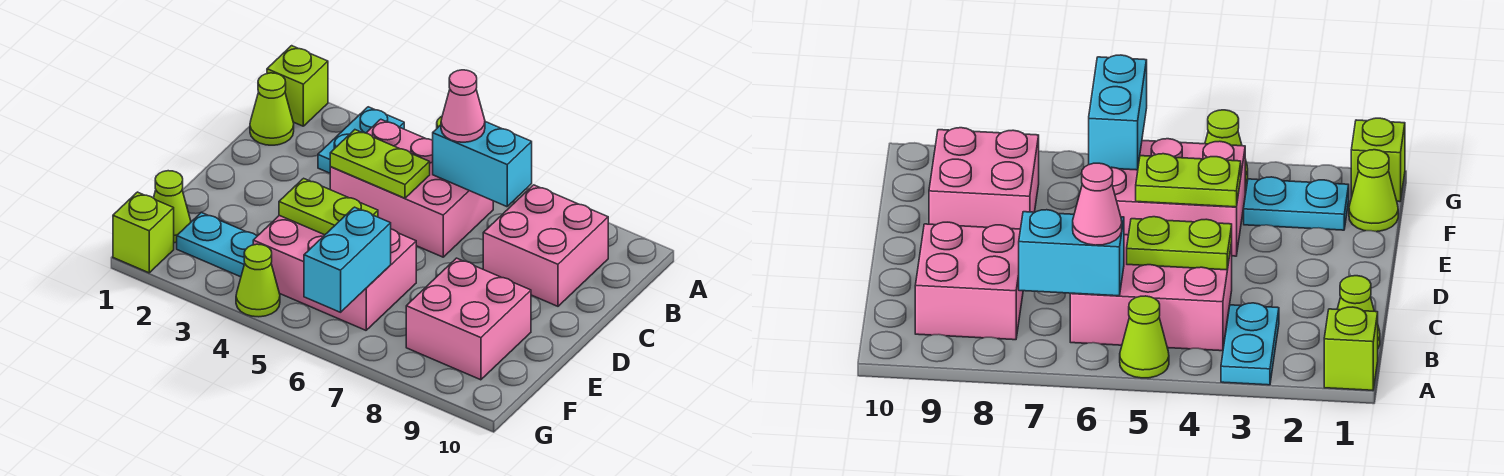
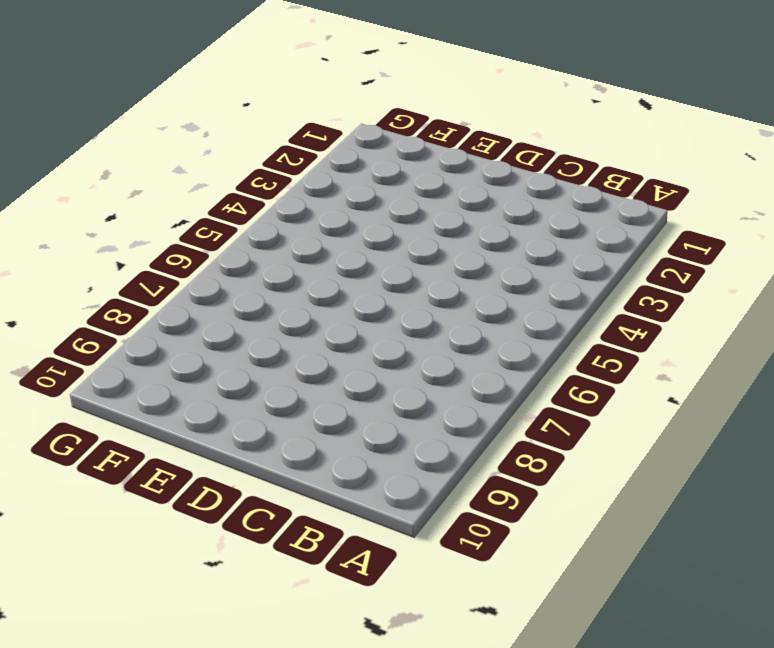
none -> lime 1x1 brick [267,46,328,126]
none -> cyan 1x2 plate [318,107,404,173]
none -> lime 1x1 cone [1120,296,1169,378]

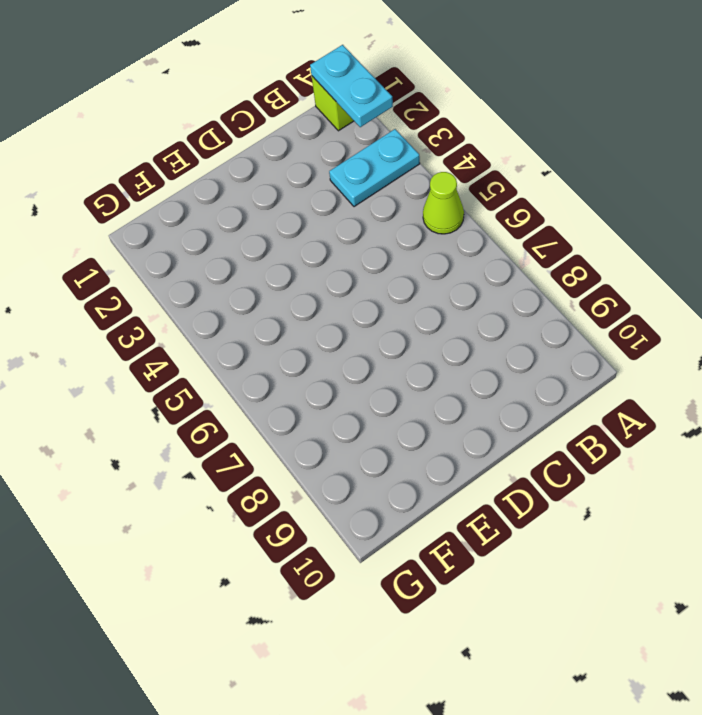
cyan 1x2 plate [310,45,393,127] -> cyan 1x2 plate moved to [177,212,257,277]
none -> lime 1x1 cone [250,73,294,145]
none -> pink 2x3 brick [330,119,493,257]
none -> pink 2x2 brick [483,185,608,306]

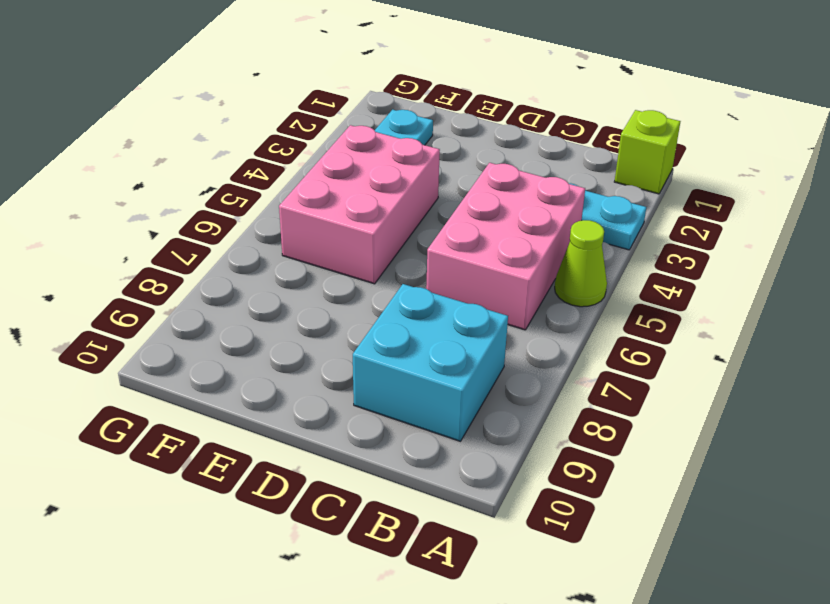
cyan 2x2 brick [353,284,508,441] -> pink 2x2 brick [483,185,608,306]
none -> lime 1x1 cone [250,73,294,145]
none -> pink 2x2 brick [406,258,531,380]
none -> lime 1x1 cone [154,171,191,243]

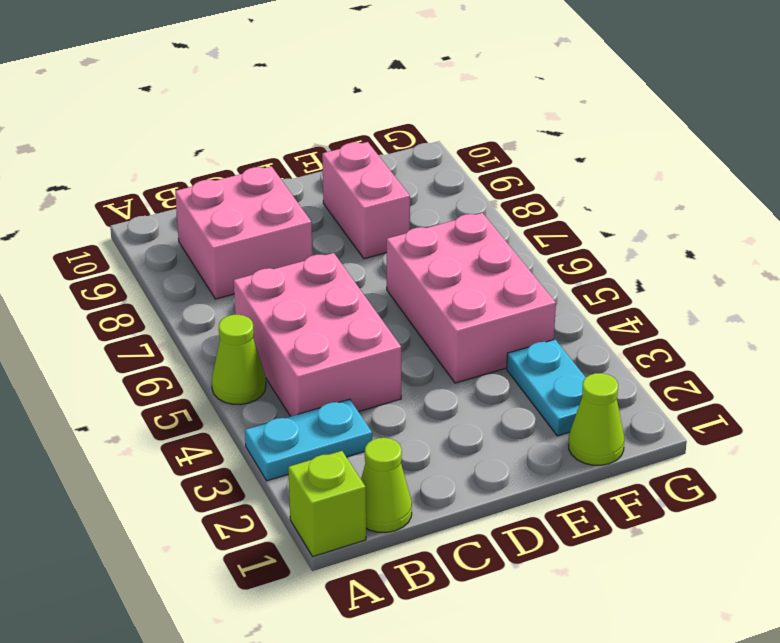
pink 1x2 brick [322,142,410,259] -> pink 2x2 brick [406,258,531,380]
none -> lime 1x1 brick [113,192,174,273]
none -> lime 1x1 cone [236,244,280,317]
none -> cyan 1x2 brick [433,122,532,207]

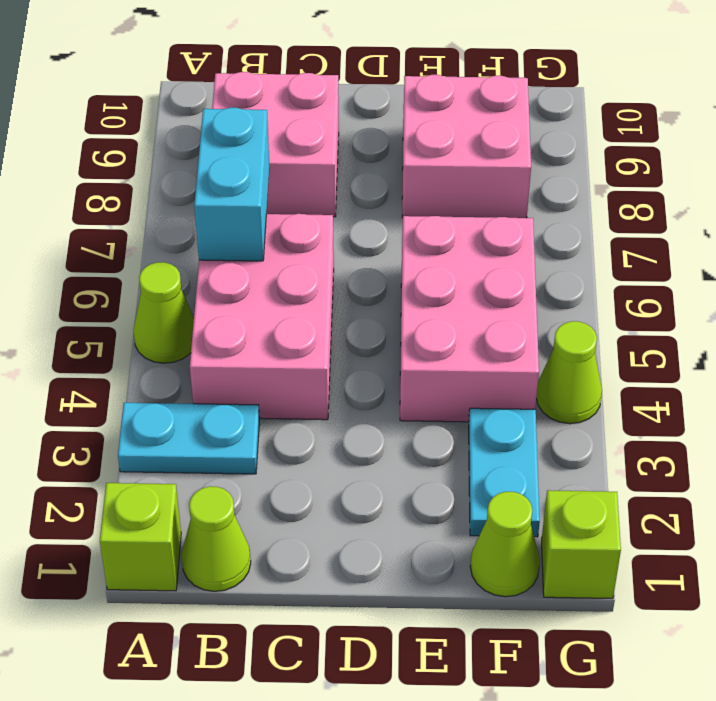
none -> lime 1x2 plate [330,130,430,198]
none -> lime 1x2 plate [279,178,378,235]
none -> cyan 1x2 brick [304,207,391,312]

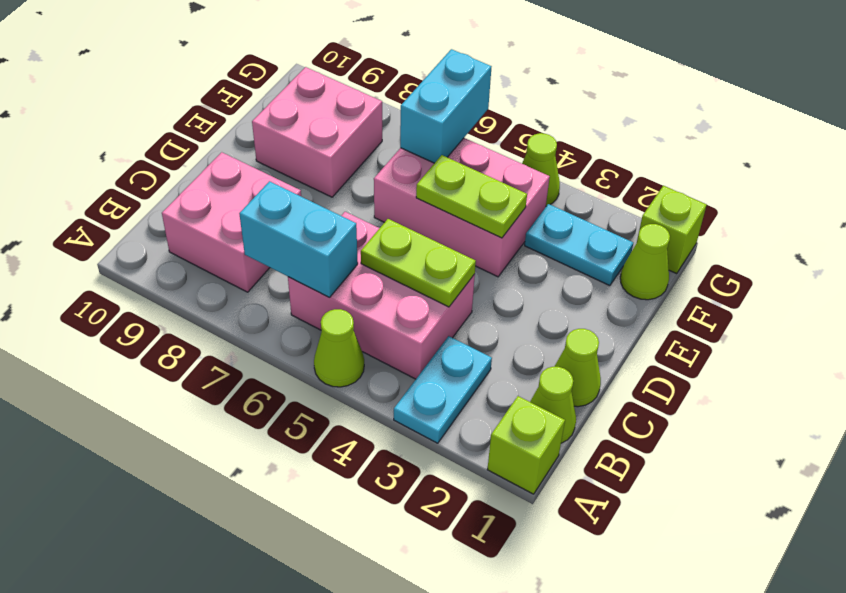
lime 1x1 cone [554,329,601,407] -> none
none -> pink 1x1 cone [441,70,485,142]

